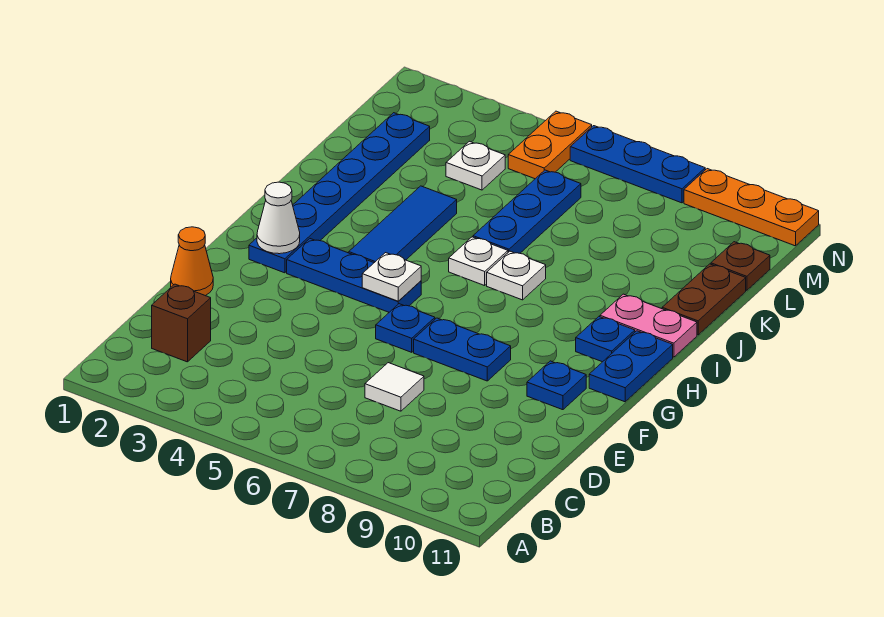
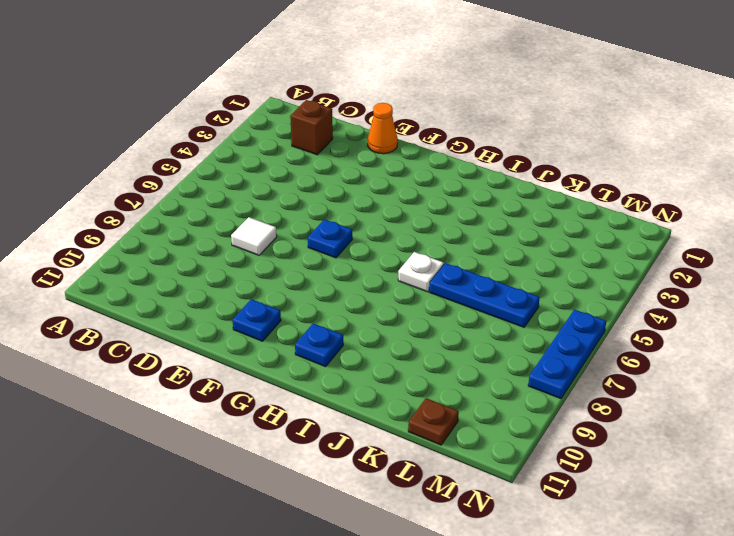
none -> blue 1x2 plate [414,318,511,381]
none -> blue 1x6 plate [249,113,430,273]
none -> blue 1x3 plate [287,239,421,312]

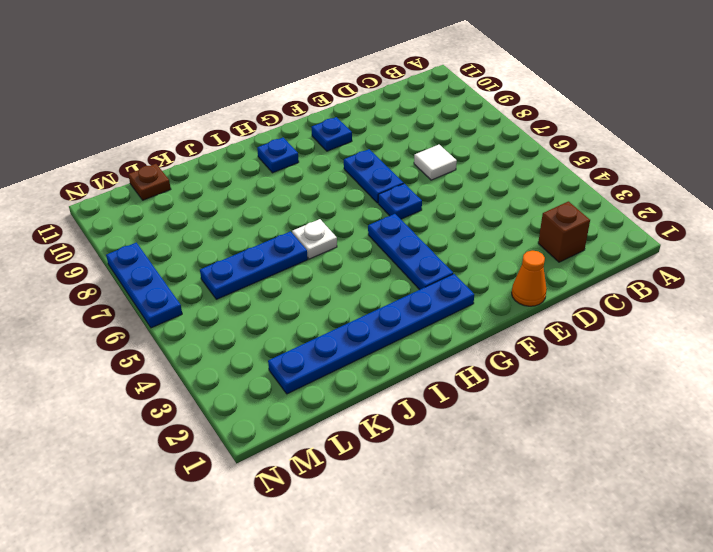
none -> blue 1x2 plate [589,331,673,402]
none -> blue 1x3 tile [349,186,457,263]
none -> white 1x1 plate [487,251,546,300]

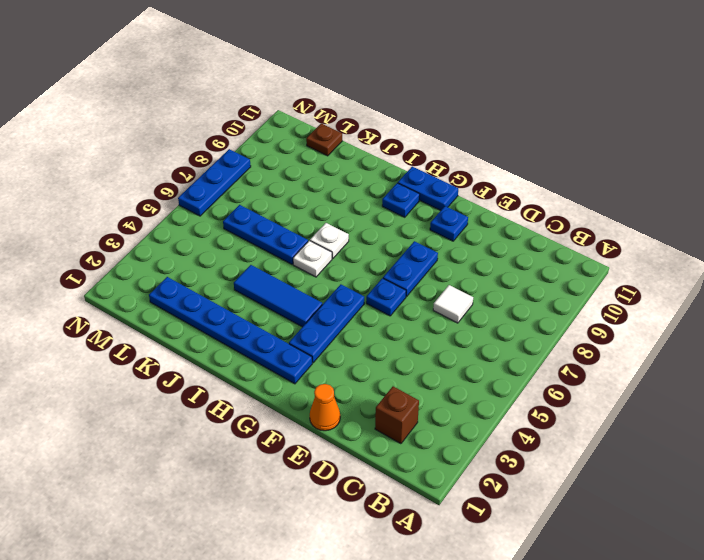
none -> pink 1x2 plate [600,294,697,357]
none -> brown 1x2 plate [662,264,746,335]
none -> white 1x1 plate [446,141,505,190]

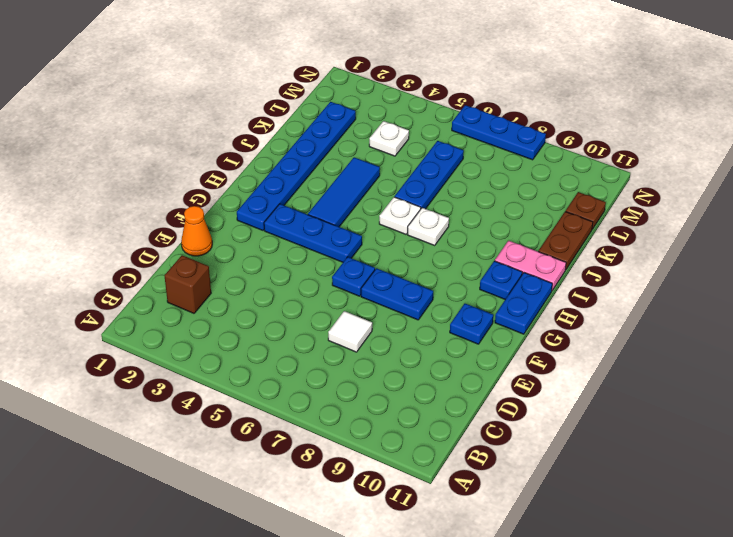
none -> orange 1x2 plate [508,111,592,179]
none -> orange 1x3 plate [684,169,819,246]
none -> white 1x1 cone [257,182,300,254]

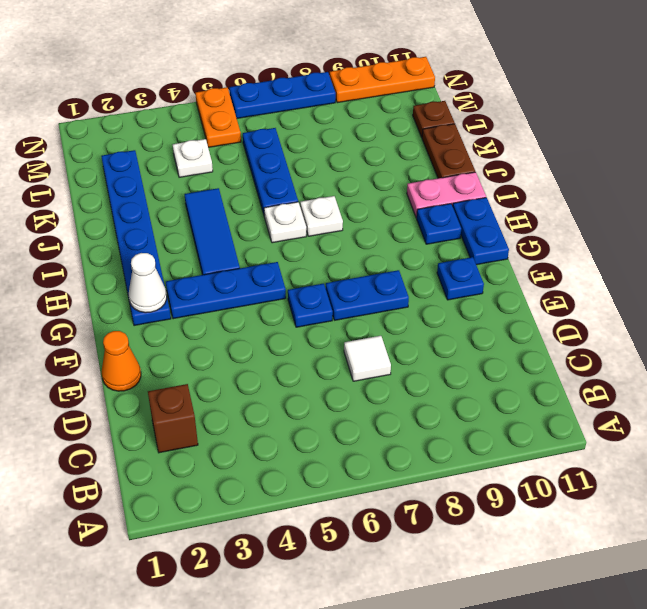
none -> white 1x1 plate [362,253,421,301]

